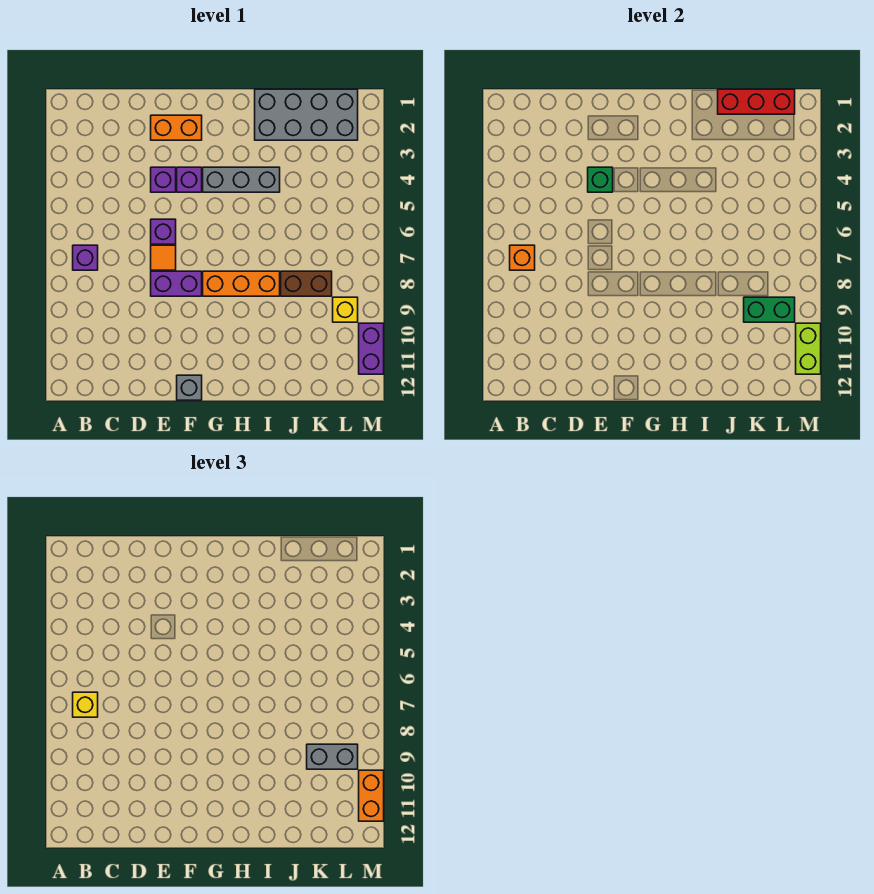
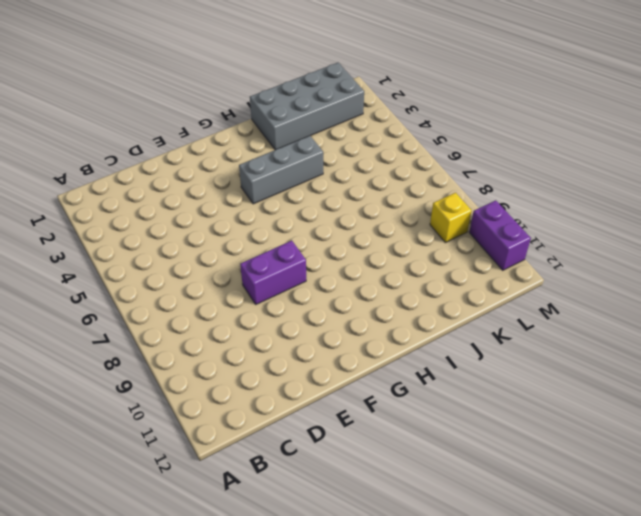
none -> purple 1x1 brick [73,245,98,270]
none -> orange 1x2 brick [151,115,202,140]
none -> purple 1x1 brick [151,167,176,192]

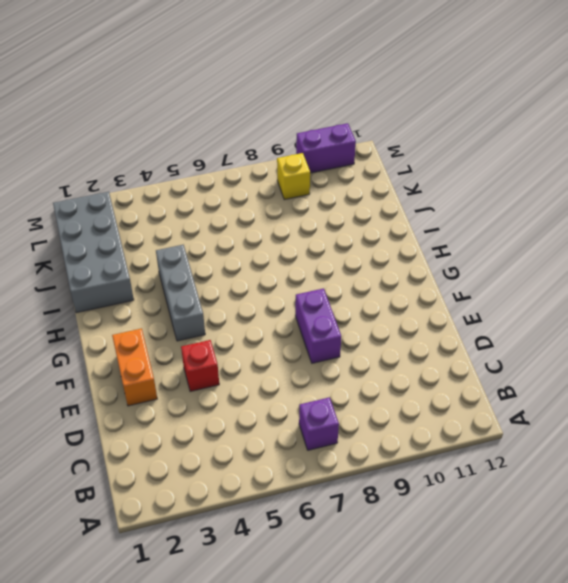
red 1x1 brick [181,340,219,392] -> purple 1x1 brick [151,167,176,192]
none -> purple 1x1 brick [151,219,176,244]
none -> orange 1x1 tile [151,245,176,270]
none -> purple 1x1 brick [177,167,202,192]

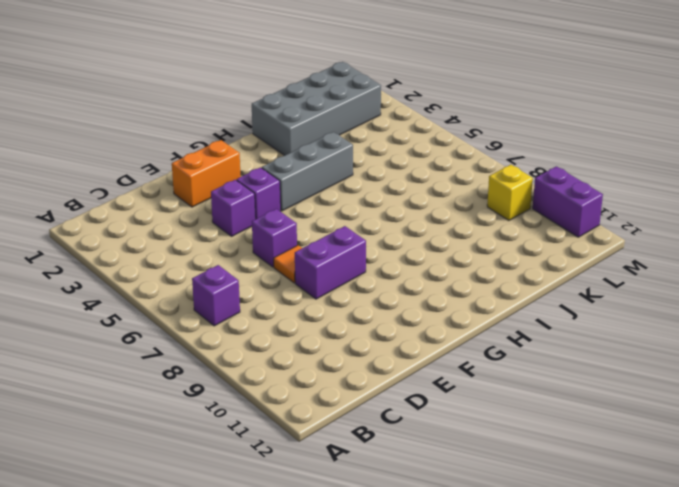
none -> grey 1x1 brick [177,375,202,400]
none -> orange 1x3 brick [203,271,280,296]
none -> brown 1x2 brick [281,271,332,296]

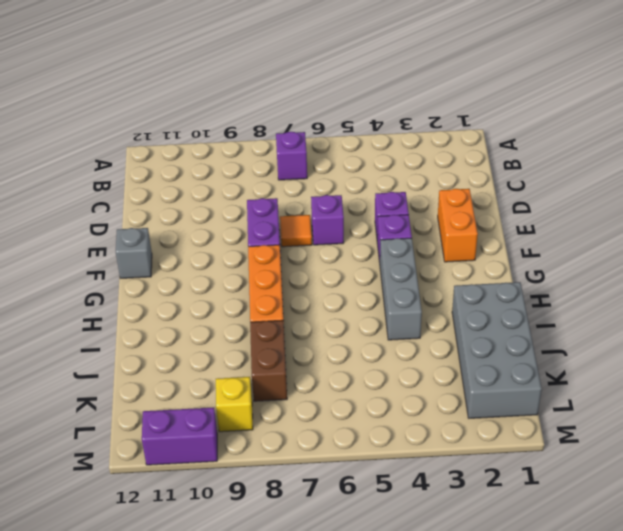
none -> orange 1x1 brick [510,245,535,270]
none -> green 1x1 brick [588,167,613,192]
none -> red 1x3 brick [718,89,795,114]

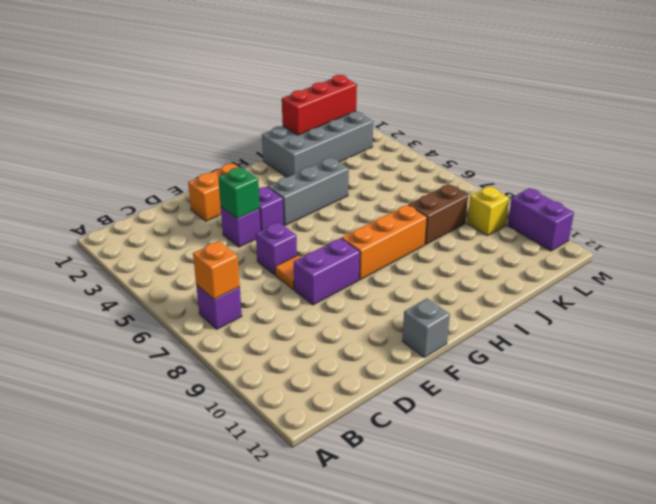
none -> green 1x2 brick [744,297,795,322]
none -> lime 1x2 brick [796,323,821,374]
none -> yellow 1x1 brick [73,692,98,717]

